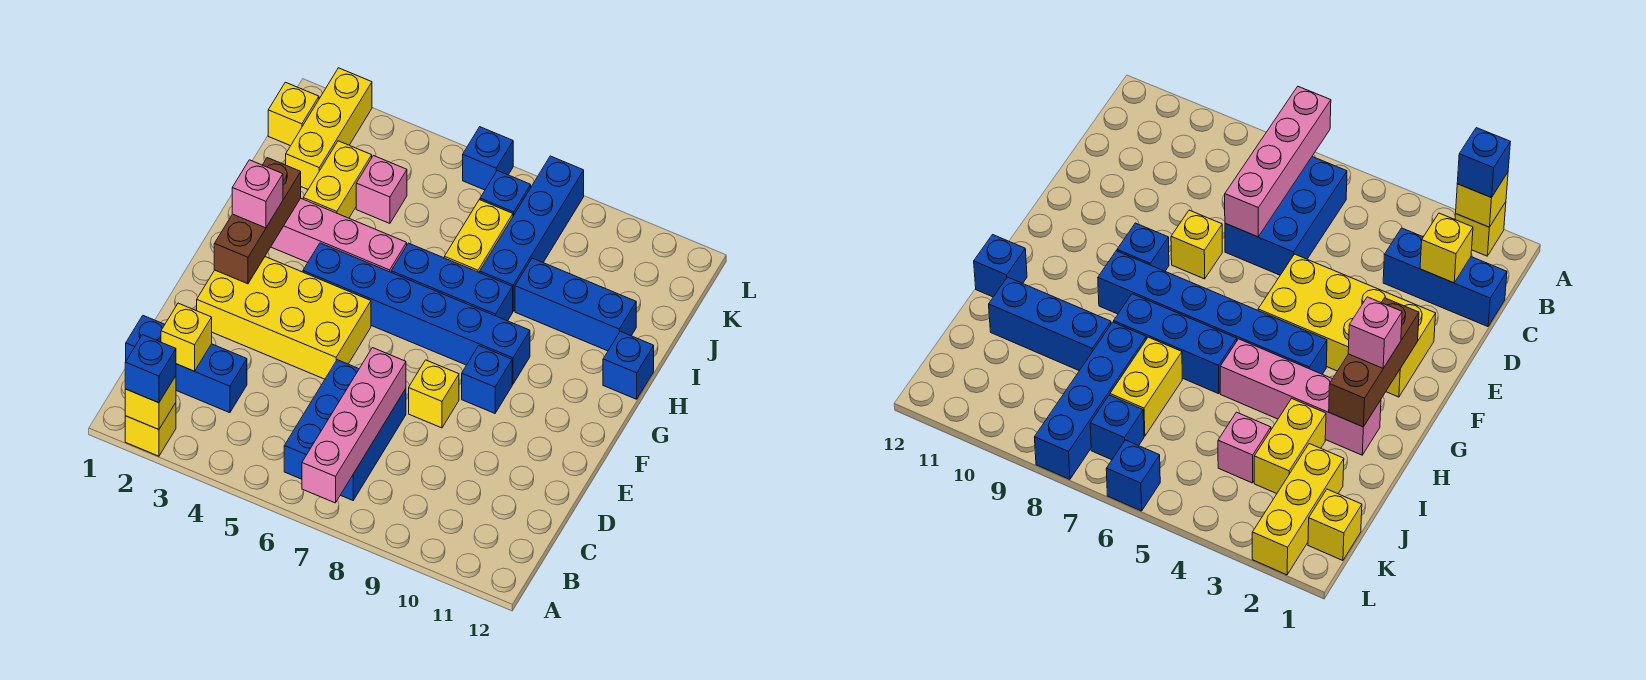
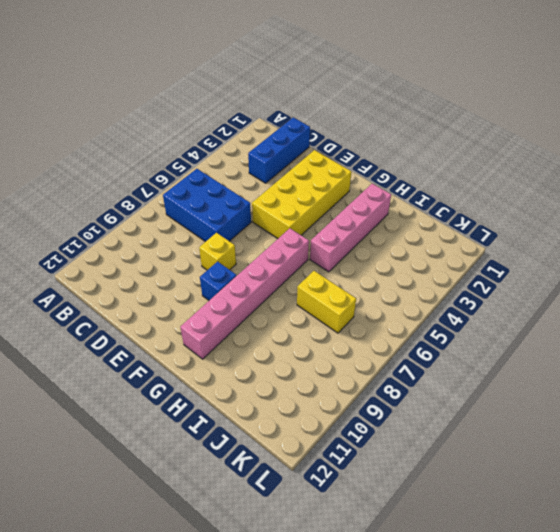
pink 1x6 brick [180,228,309,359] -> blue 1x6 brick [303,243,530,384]
none -> yellow 1x1 brick [125,403,176,456]
none -> blue 1x3 brick [391,243,513,321]
none -> blue 1x1 brick [603,331,654,399]

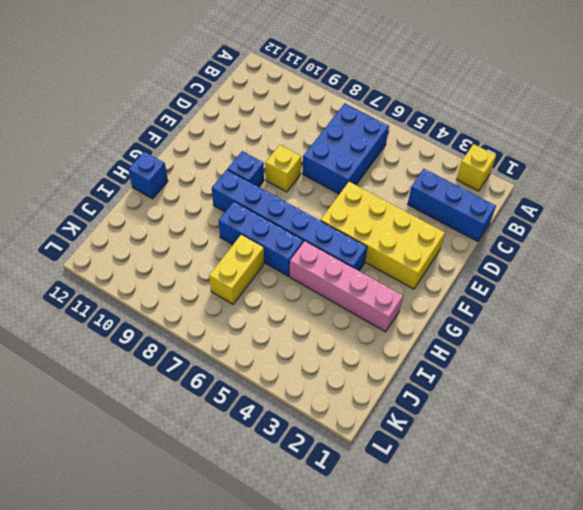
none -> yellow 1x2 brick [303,141,372,218]
none -> blue 1x4 brick [480,156,584,311]
none -> blue 1x3 brick [515,258,636,351]

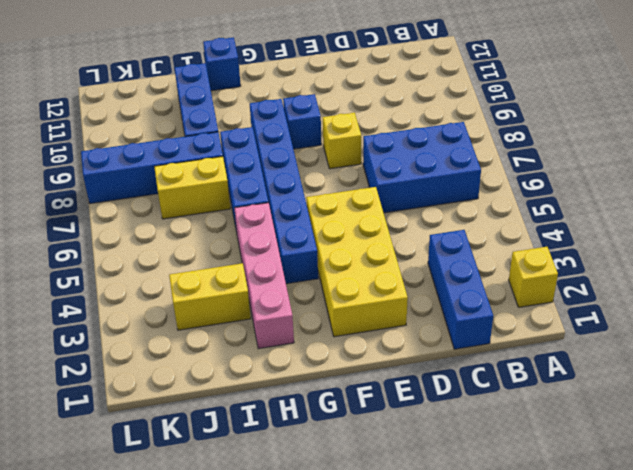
none -> yellow 1x3 brick [286,68,372,189]
none -> pink 1x1 brick [356,156,407,223]
none -> yellow 1x1 brick [268,82,319,146]

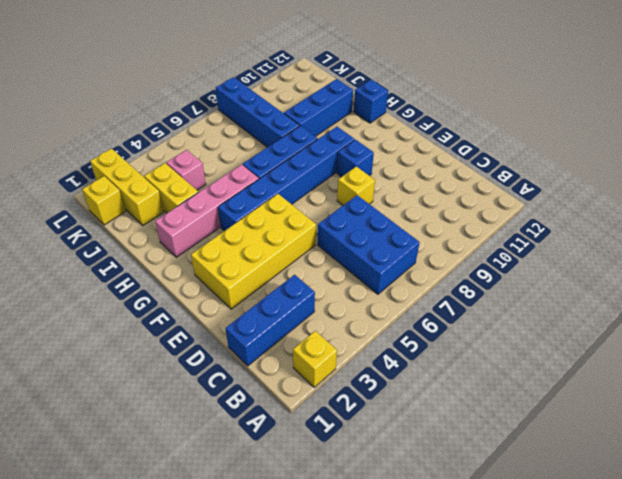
none -> yellow 1x2 brick [444,200,513,273]
none -> blue 1x1 brick [480,171,531,216]
none -> blue 1x1 brick [463,127,513,190]

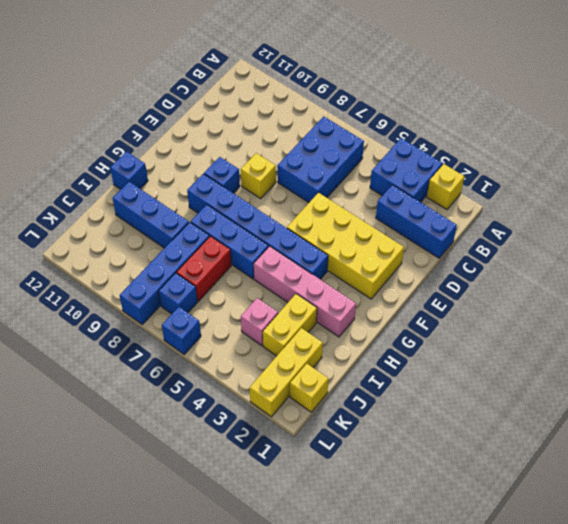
blue 2x2 brick [370,138,443,202] -> none
red 1x2 brick [176,236,231,301] -> yellow 1x2 brick [444,200,513,273]
none -> yellow 1x1 brick [125,376,176,430]
none -> pink 1x4 brick [302,348,406,503]
none -> yellow 1x1 brick [161,303,212,371]

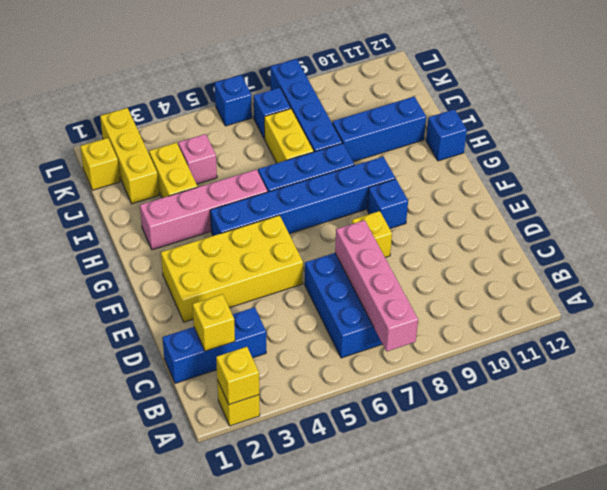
none -> brown 1x3 brick [214,158,301,284]
none -> blue 1x1 brick [125,335,176,403]
none -> pink 1x1 brick [232,160,283,228]

